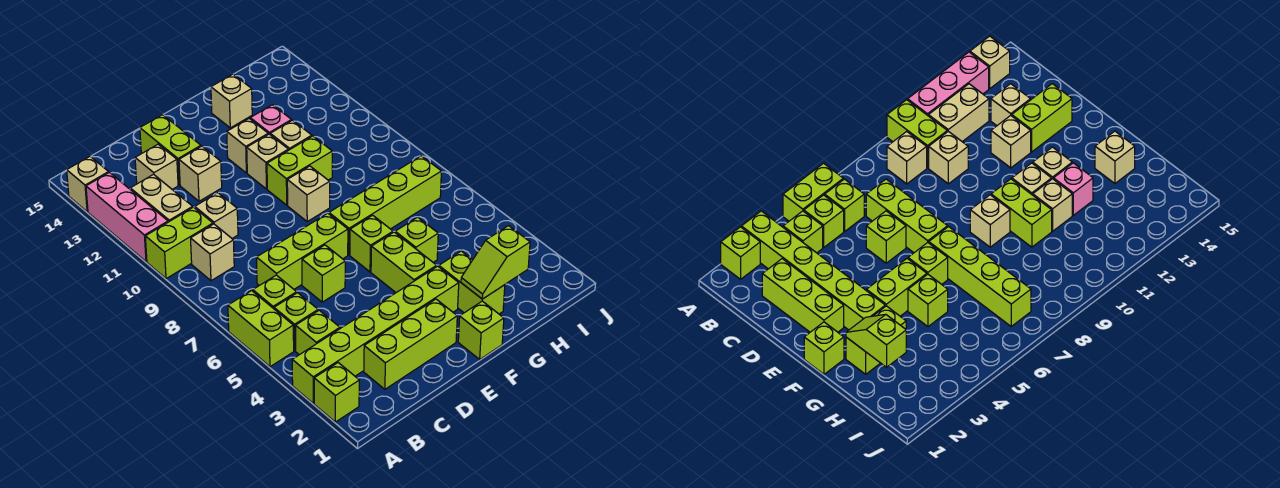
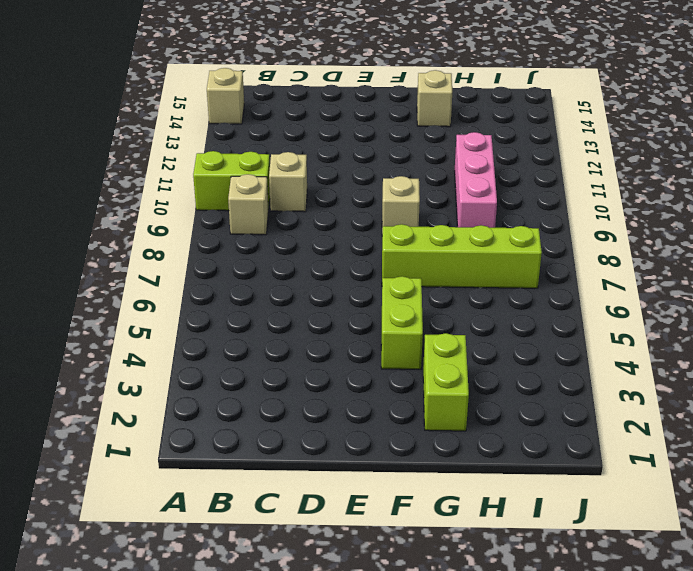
pink 1x3 brick [455,132,497,228] -> pink 1x3 brick moved to [86,173,168,262]
none -> lime 1x1 brick [314,363,359,422]
none -> lime 1x6 brick [292,266,459,403]
none -> lime 1x2 brick [228,291,294,367]
none -> lime 1x1 brick [296,310,340,355]

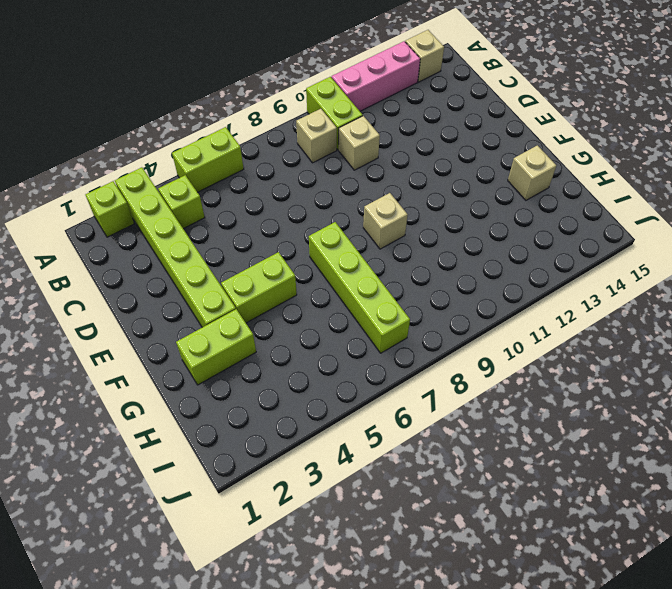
none -> lime 1x1 brick [274,293,318,351]
none -> lime 1x1 brick [253,275,297,309]
none -> tan 1x2 brick [130,174,193,222]
none -> lime 1x3 brick [364,299,457,389]

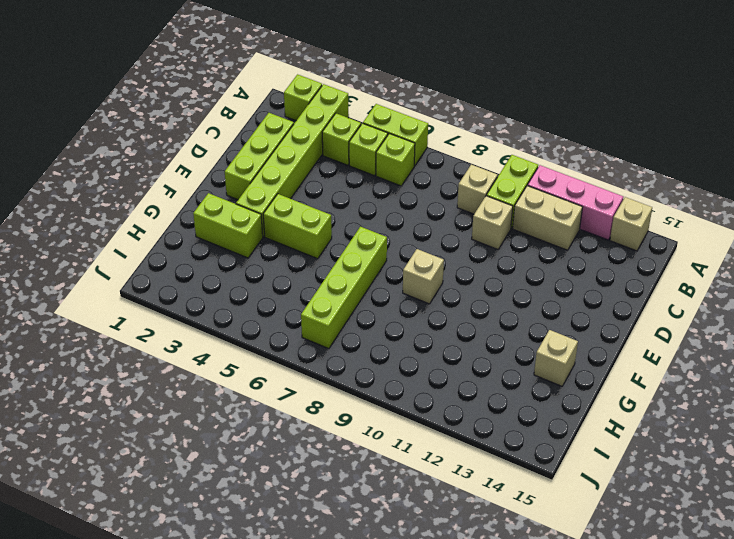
none -> lime 1x3 brick [256,213,348,289]
none -> tan 1x1 brick [135,144,178,190]
none -> lime 1x1 brick [302,245,345,302]
none -> tan 1x1 brick [179,146,222,201]

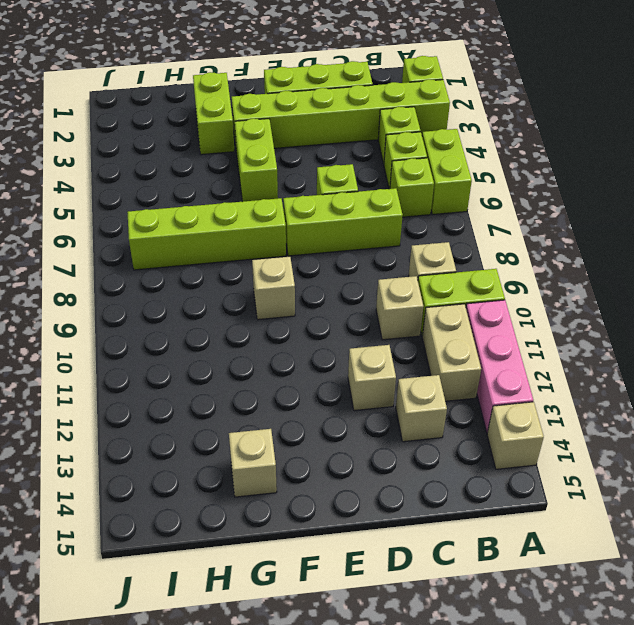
none -> lime 1x2 brick [140,115,201,185]
none -> lime 1x1 brick [458,301,504,359]
none -> lime 1x1 brick [350,215,393,272]
none -> lime 1x2 brick [267,136,332,205]

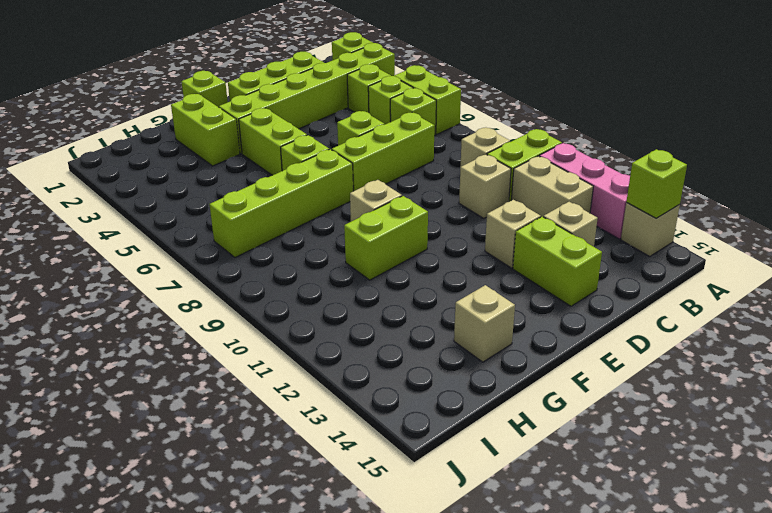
lime 1x1 brick [626,149,687,218] -> lime 1x1 brick moved to [395,217,438,262]
none -> tan 1x1 brick [247,134,288,189]
none -> tan 1x1 brick [227,119,268,173]
none -> tan 1x1 brick [270,120,312,150]
none -> pink 1x1 brick [250,105,292,134]

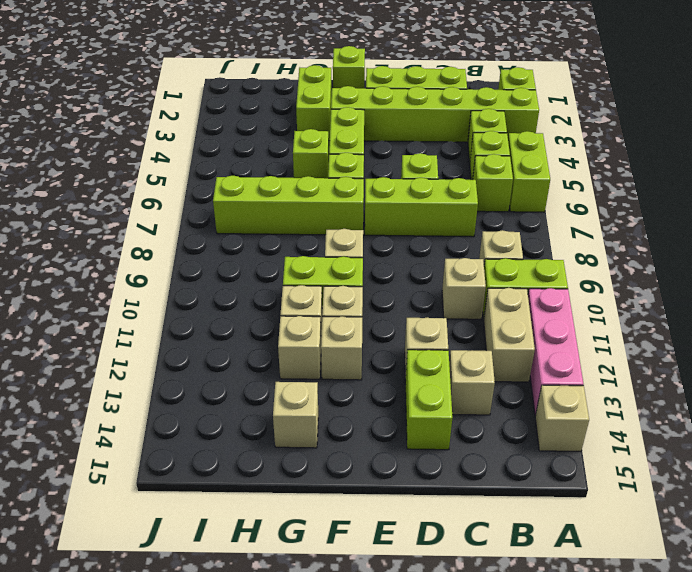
tan 1x1 brick [278,316,321,379] -> pink 1x1 brick [250,105,292,134]
none -> lime 1x2 slope [461,226,530,299]

